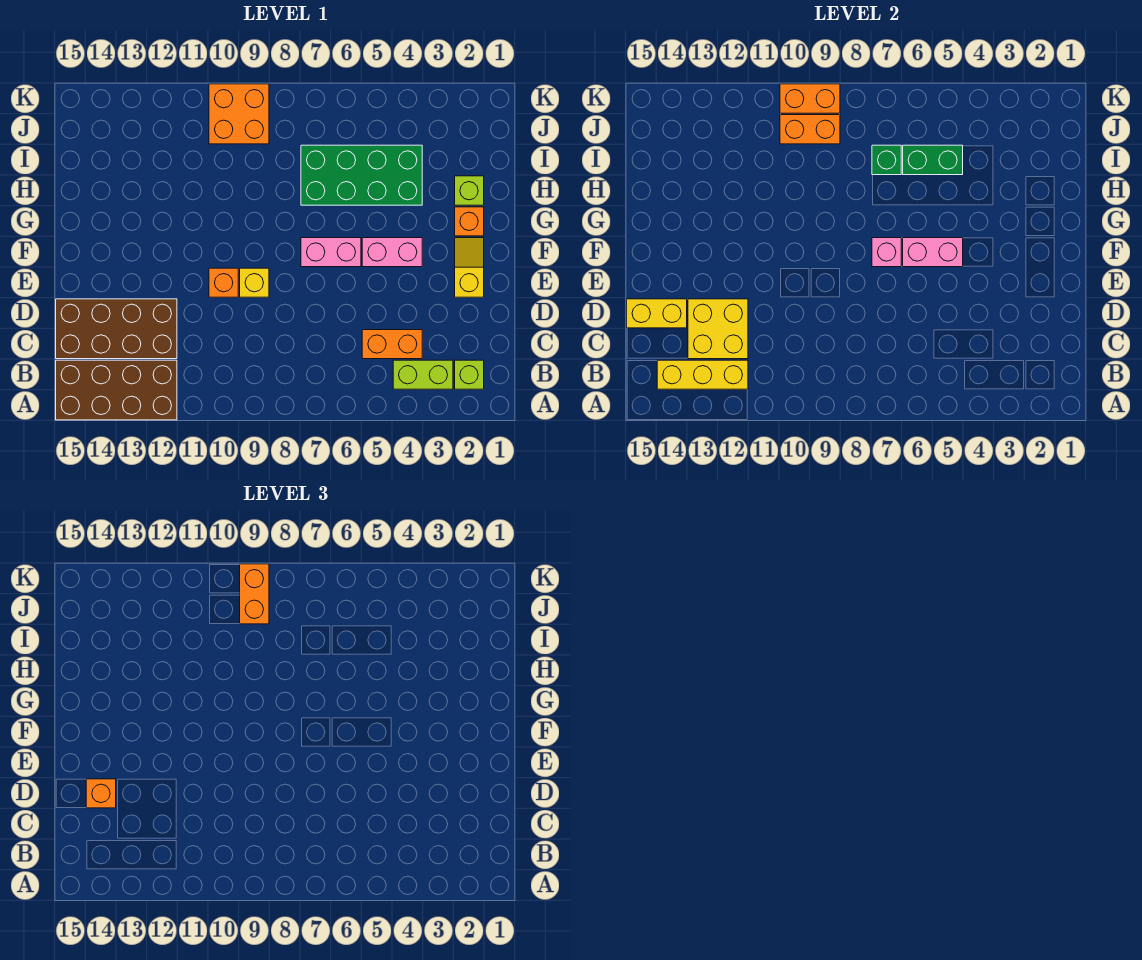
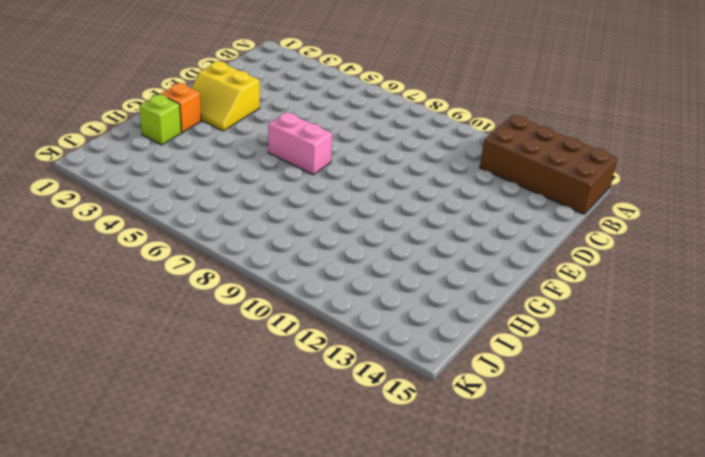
yellow 2x2 slope [192,61,260,131] -> yellow 1x2 slope [455,238,484,297]
none -> lime 1x1 brick [455,360,484,389]
none -> lime 1x2 brick [393,360,453,389]
none -> orange 1x2 brick [362,330,422,359]

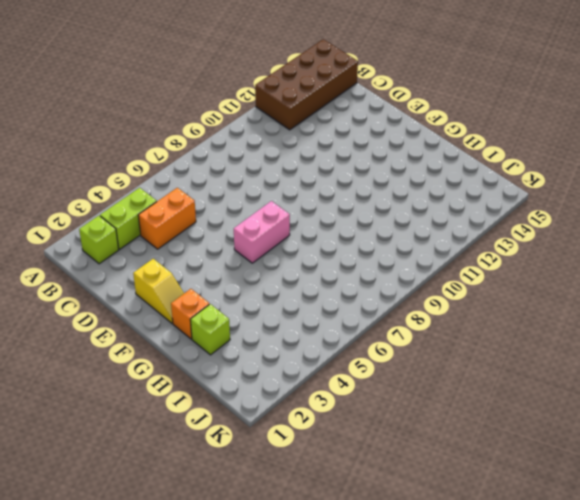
none -> brown 2x4 brick [56,299,177,359]
none -> yellow 1x1 brick [240,268,269,297]
none -> orange 1x1 brick [209,268,238,297]

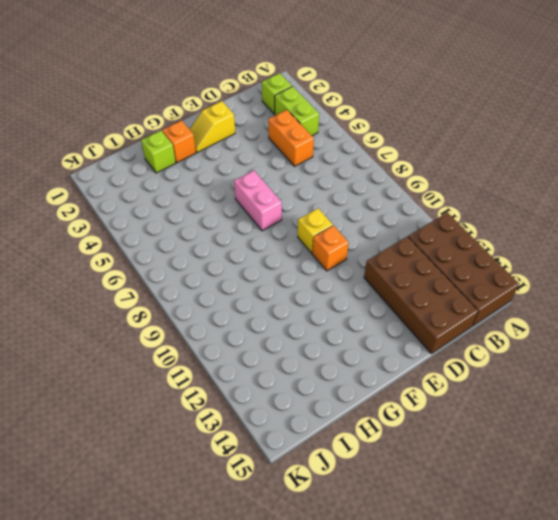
none -> pink 1x2 brick [362,238,422,267]
none -> green 2x4 brick [301,145,422,205]
none -> orange 2x2 brick [209,84,269,144]

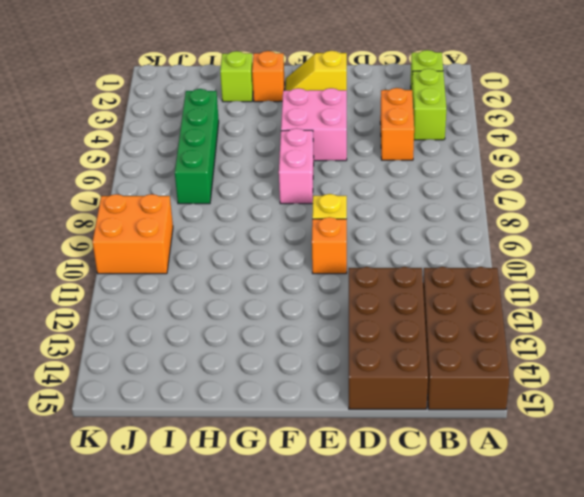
pink 2x2 brick [281,88,347,161] -> pink 1x2 brick [362,238,422,267]
green 1x4 brick [175,89,219,204] -> green 2x4 brick [301,145,422,205]
none -> yellow 1x3 brick [657,360,748,389]
none -> yellow 2x2 brick [688,299,748,359]
none -> yellow 1x2 brick [627,299,687,328]

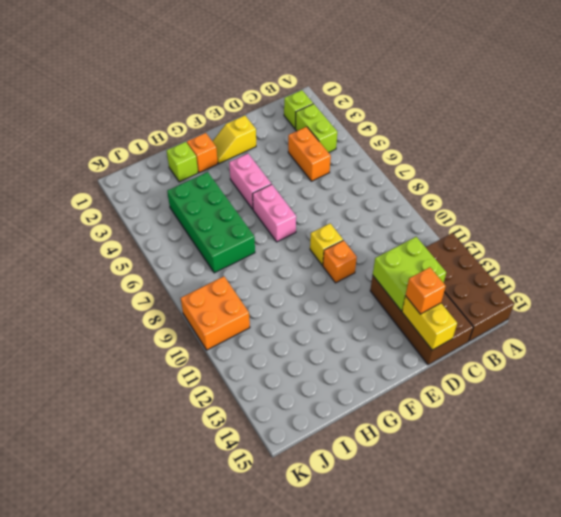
lime 2x2 brick [373,237,446,311] -> yellow 2x2 brick [688,299,748,359]
none -> yellow 1x3 brick [657,360,748,389]
none -> pink 1x2 brick [903,238,963,267]
none -> pink 1x1 brick [872,238,901,267]

